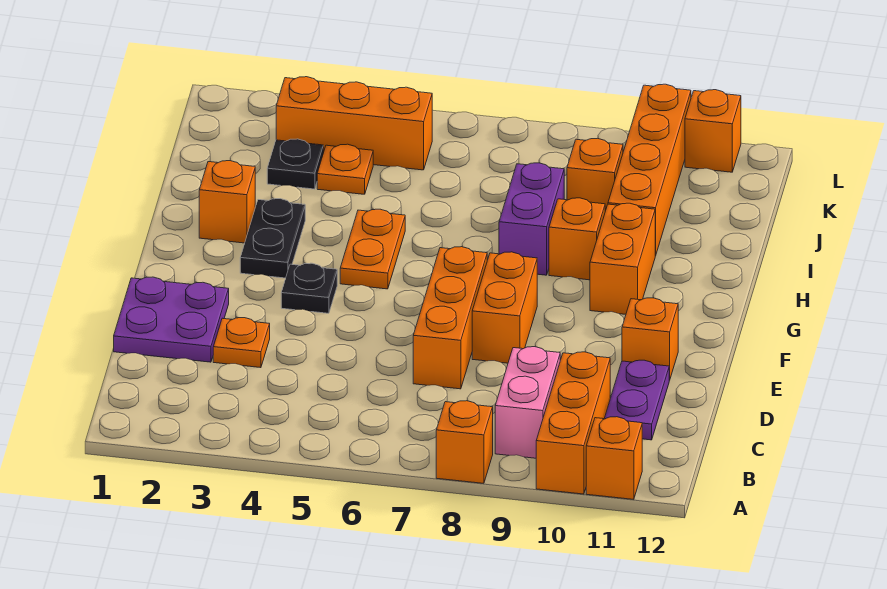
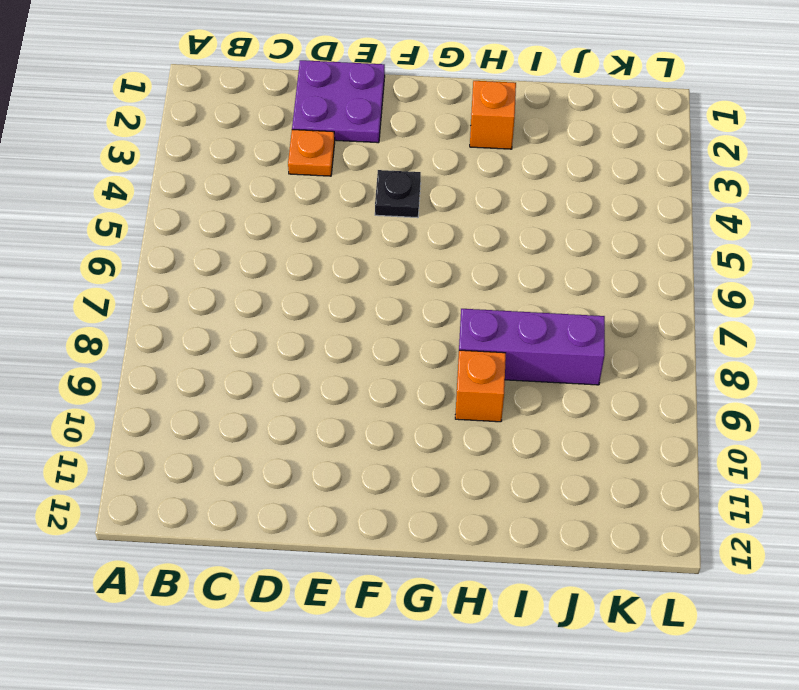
purple 1x3 brick [459,309,605,385] -> purple 1x2 brick [499,163,564,275]
none -> orange 1x1 brick [436,401,493,483]
none -> orange 1x3 brick [536,352,610,494]
none -> orange 1x1 brick [586,417,642,499]

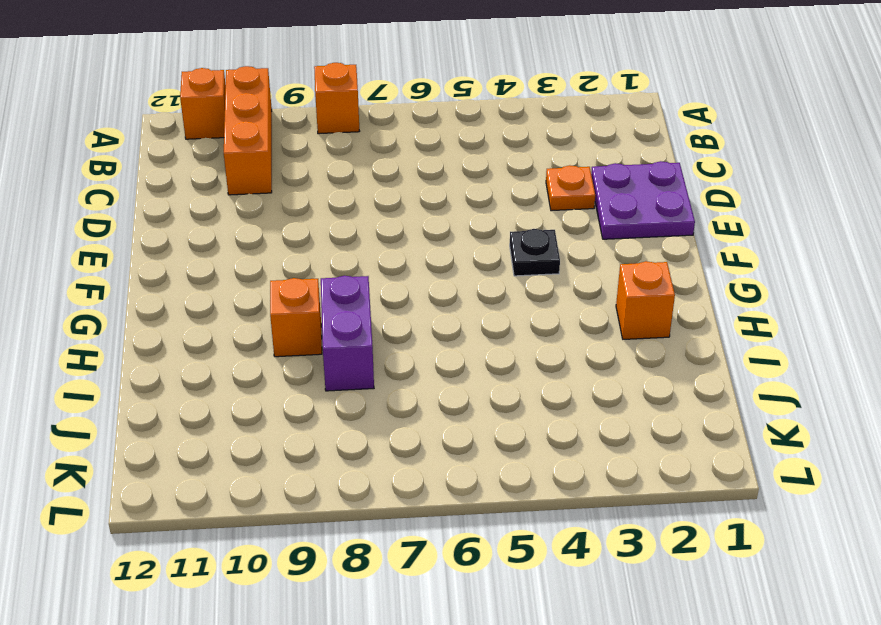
none -> pink 1x2 brick [495,347,560,458]
none -> purple 1x2 plate [604,360,669,440]
none -> orange 1x3 brick [413,247,487,389]

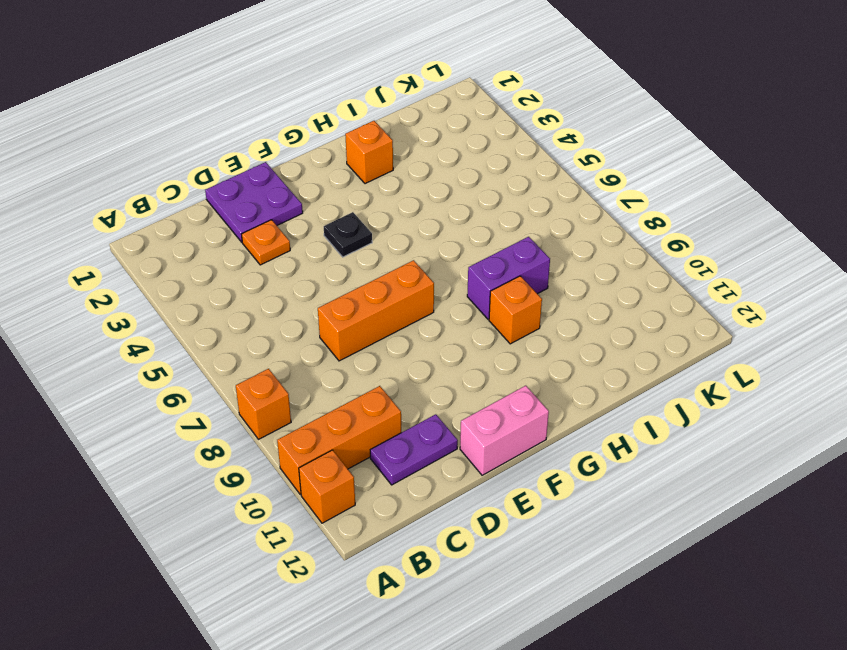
pink 1x2 brick [460,386,549,475] -> pink 1x2 brick moved to [495,347,560,458]
none -> orange 1x2 brick [472,252,537,363]
none -> orange 1x1 brick [622,298,678,380]
none -> black 1x2 plate [240,199,305,278]

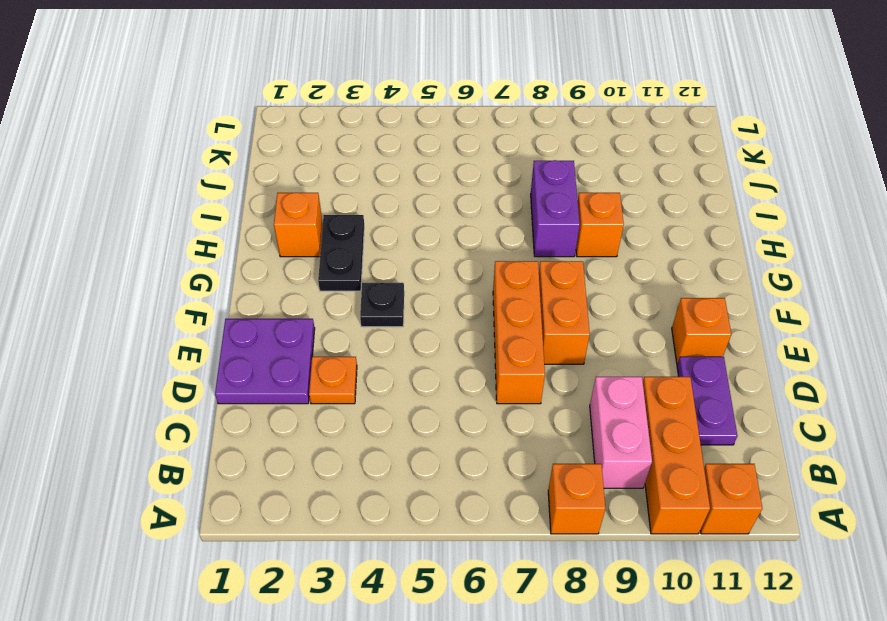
none -> orange 1x2 plate [340,209,405,289]
none -> orange 1x2 brick [590,203,655,314]
none -> orange 1x4 brick [608,84,691,256]

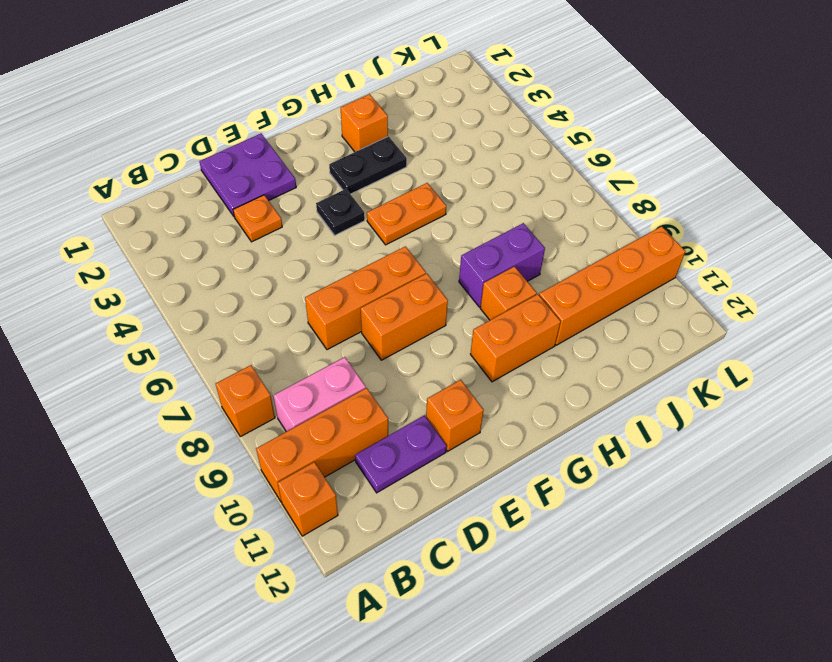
none -> black 1x1 plate [267,139,323,189]
none -> orange 1x1 plate [317,144,373,194]
none -> orange 1x1 brick [567,138,623,211]

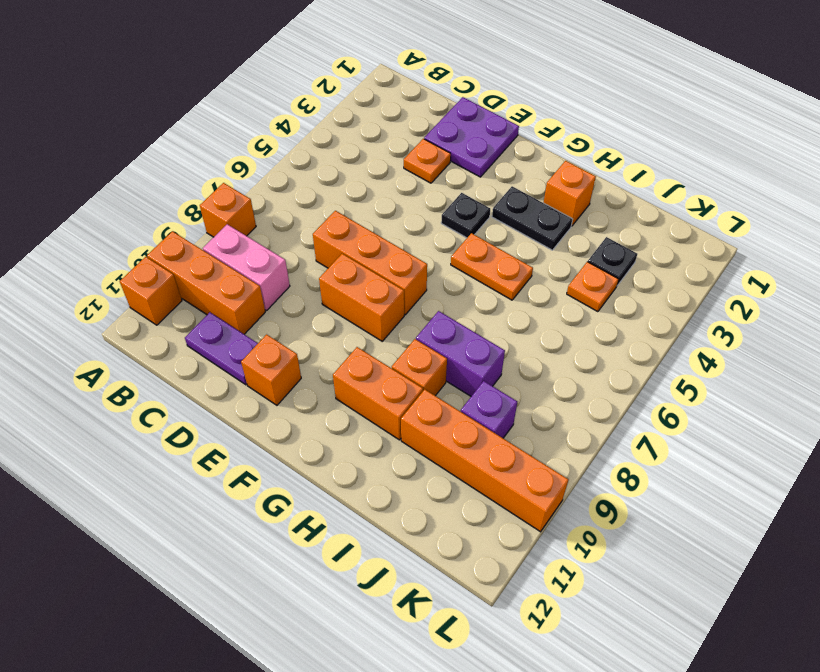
purple 1x1 brick [461,381,517,438] -> orange 1x1 brick [567,138,623,211]
none -> orange 1x3 brick [276,77,432,170]
none -> orange 1x1 brick [685,90,741,172]

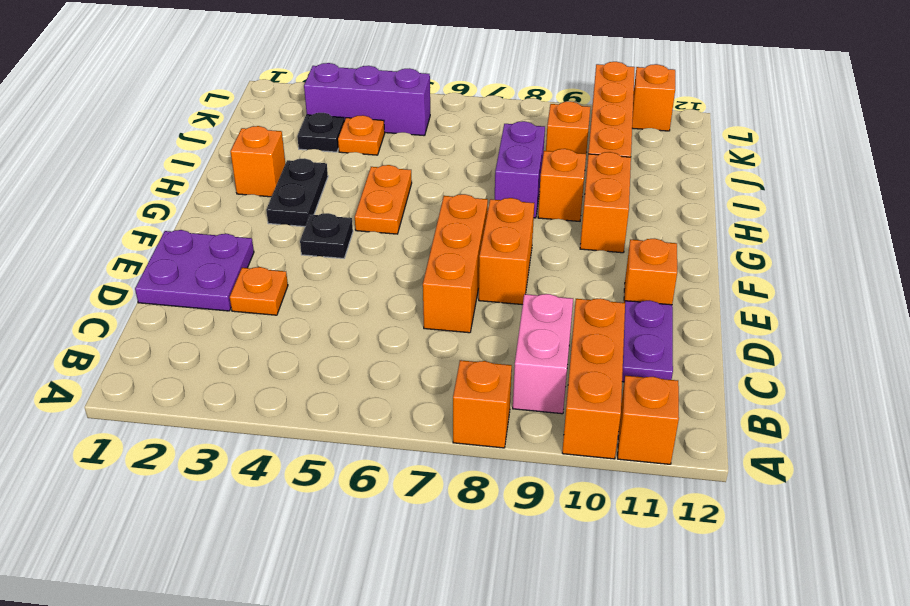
purple 1x3 brick [304,63,430,136] -> orange 1x3 brick [276,77,432,170]

